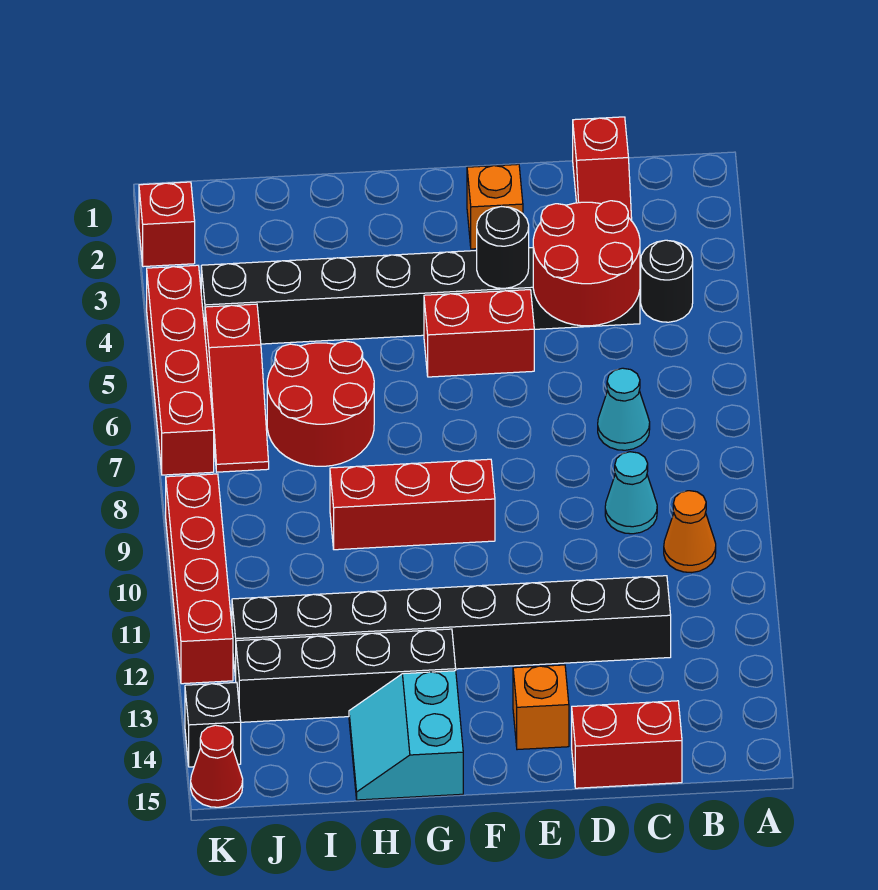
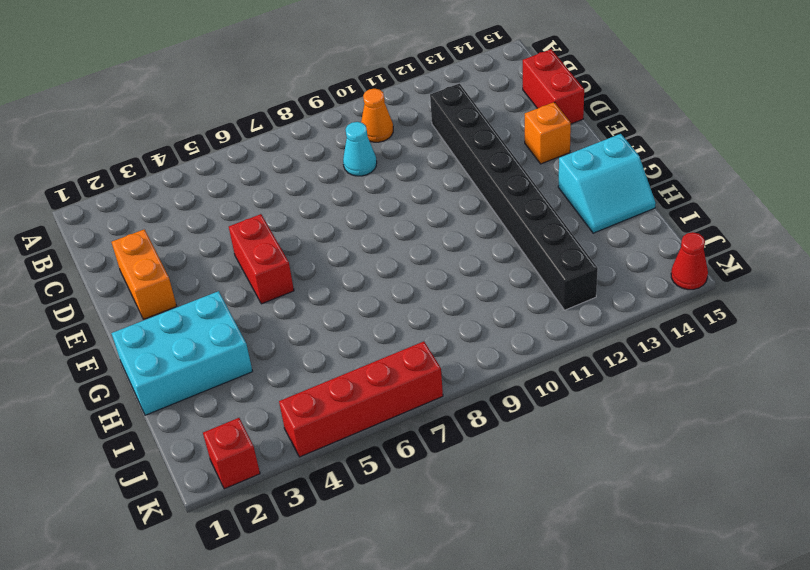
orange 1x2 brick [111,229,177,319] -> orange 1x1 brick [467,164,523,249]
cyan 2x3 brick [111,291,253,415] -> none
none -> black 1x1 round brick [641,240,693,322]
none -> red 1x2 slope [573,117,632,221]
none -> black 1x8 brick [201,248,640,344]

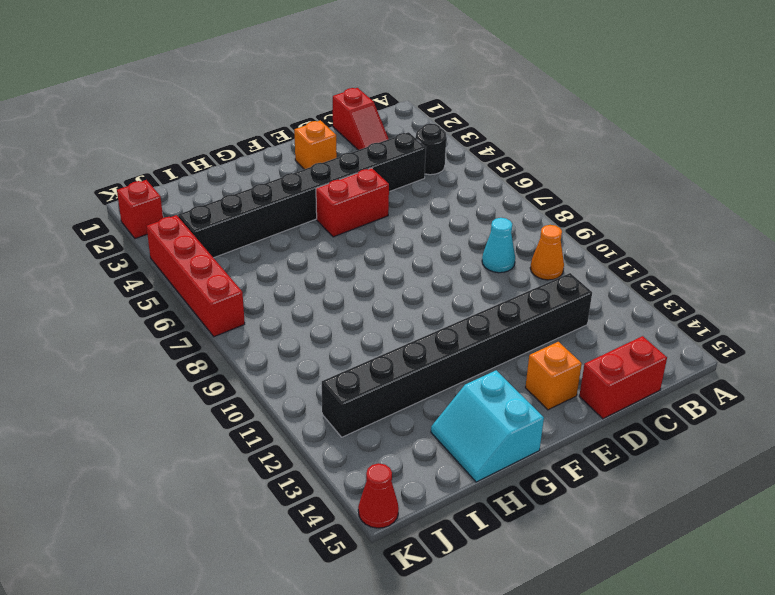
none -> cyan 1x1 cone [598,368,650,450]
none -> red 1x3 brick [330,459,495,550]
none -> black 1x4 brick [236,629,456,722]

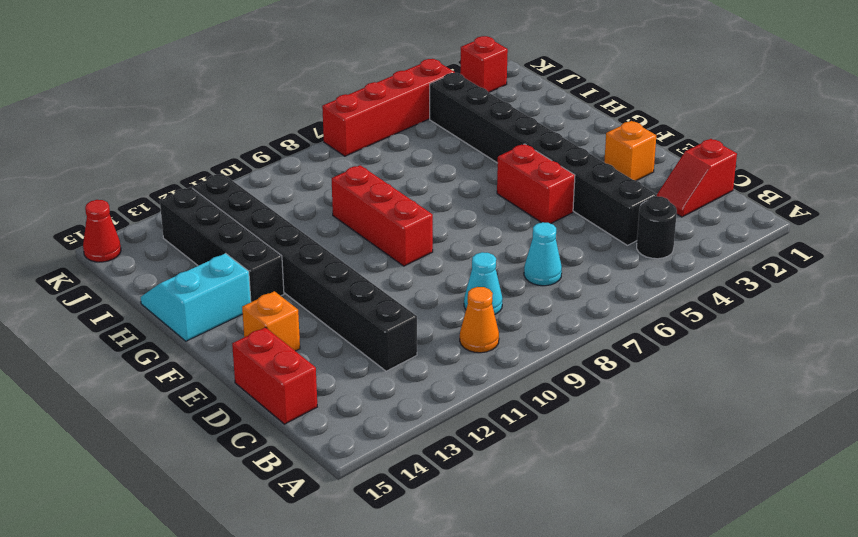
none -> red 2x2 round brick [267,341,374,466]
none -> red 1x3 slope [205,304,269,472]
none -> red 1x4 brick [166,474,233,684]

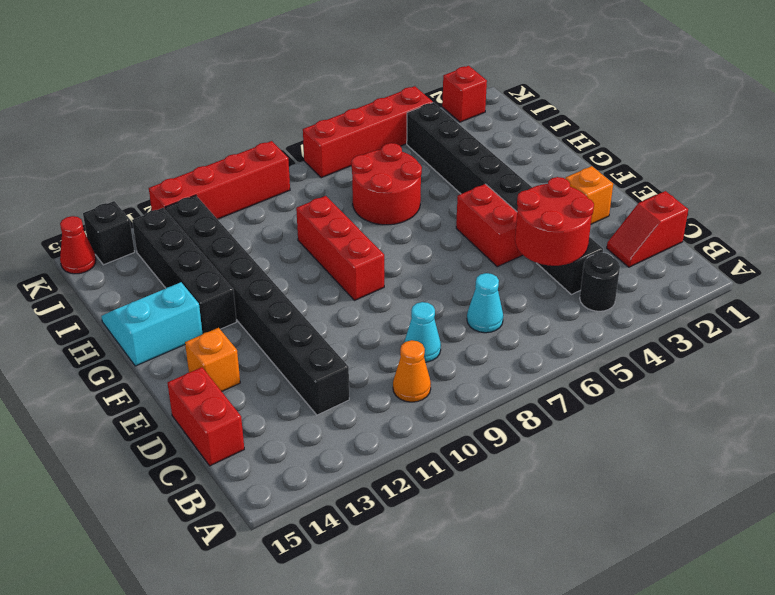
none -> red 1x3 slope [205,304,269,472]
none -> black 1x1 round brick [477,207,529,288]

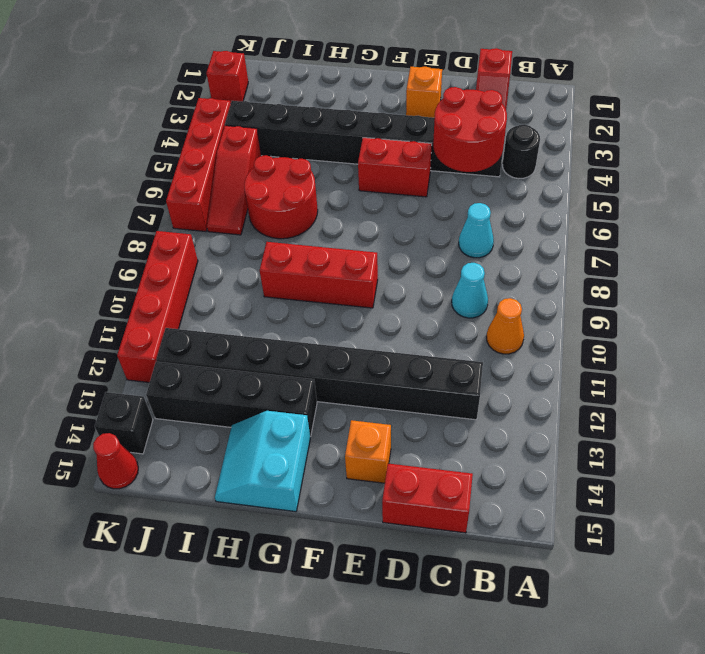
none -> black 1x1 round brick [477,207,529,288]

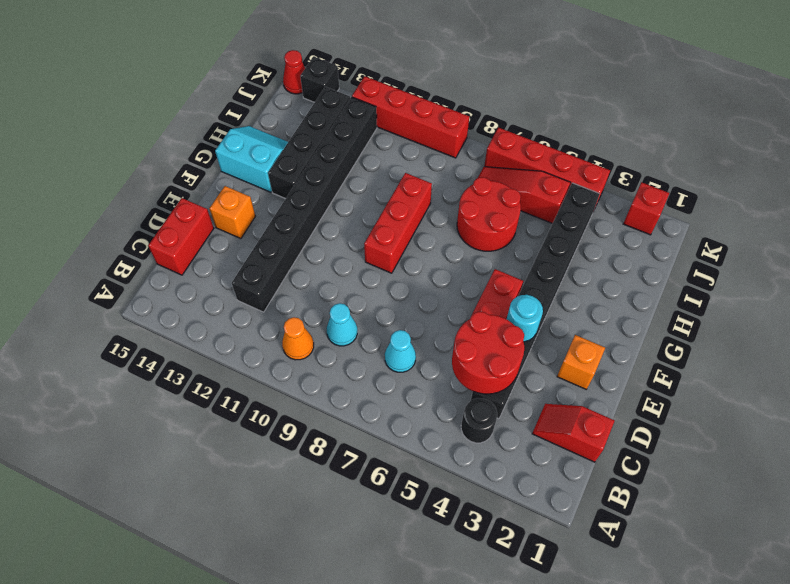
cyan 1x1 round brick [507,295,543,342] -> black 1x1 round brick [477,207,529,288]

